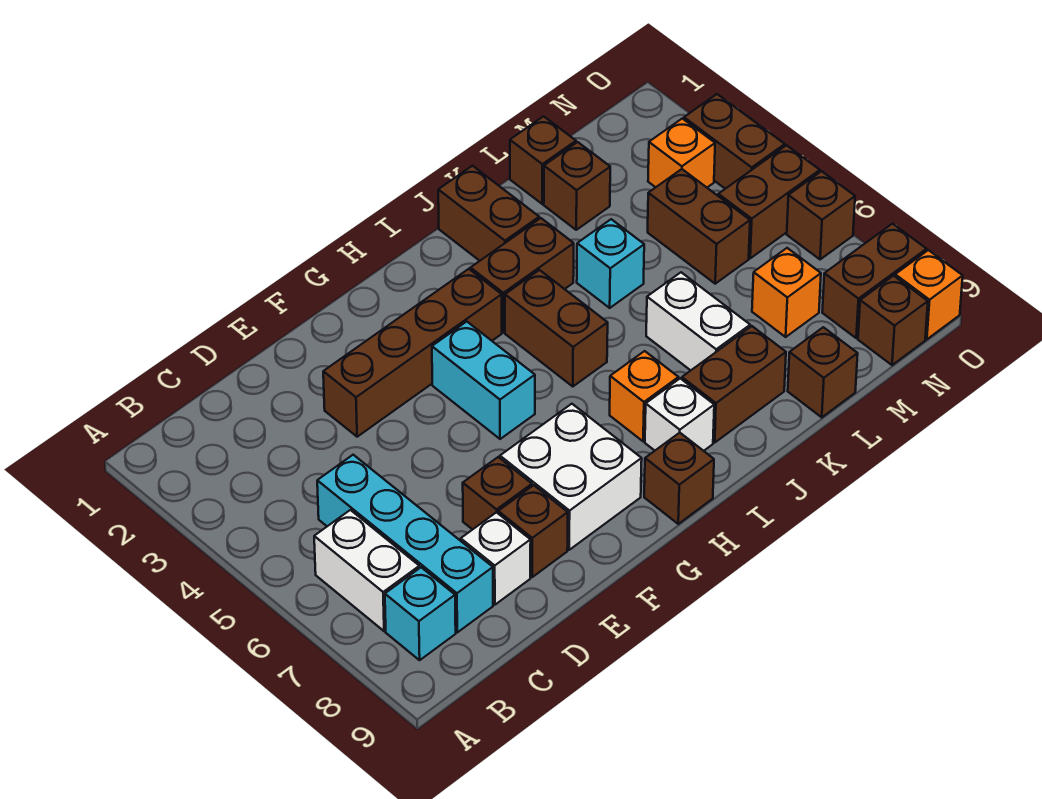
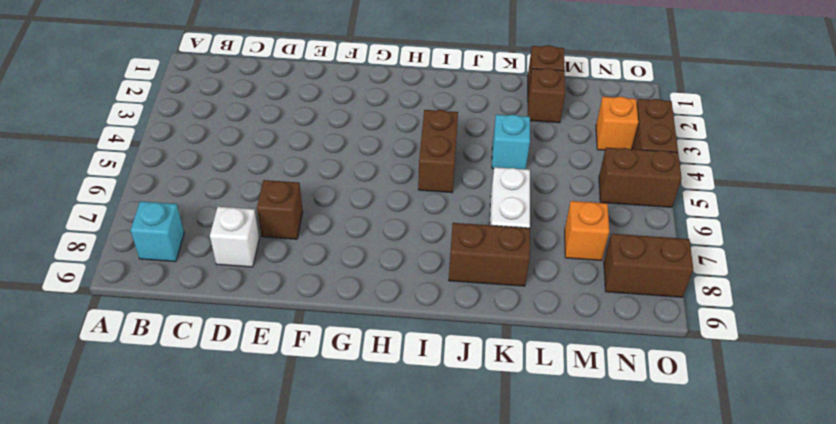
none -> white 1x2 brick [314,510,419,631]
none -> cyan 1x4 brick [317,455,493,632]
none -> brown 1x4 brick [323,269,502,437]
none -> brown 1x1 brick [498,485,568,577]

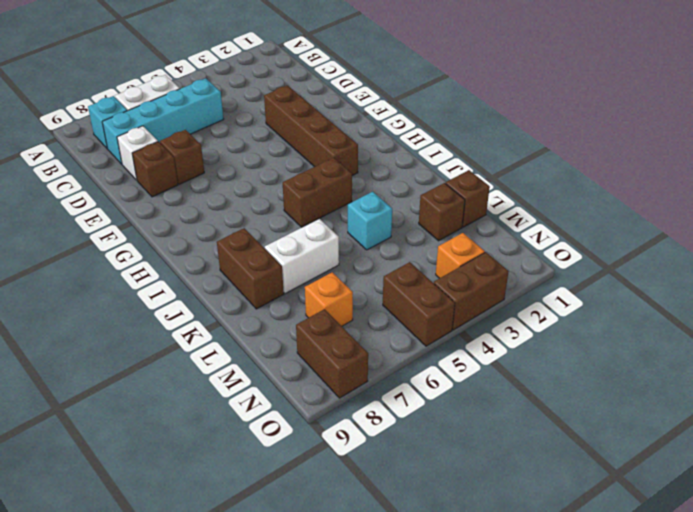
none -> white 2x2 brick [500,404,642,550]
none -> cyan 1x2 brick [432,322,535,439]
none -> brown 1x1 brick [644,433,714,524]
none -> brown 1x2 brick [471,218,574,333]

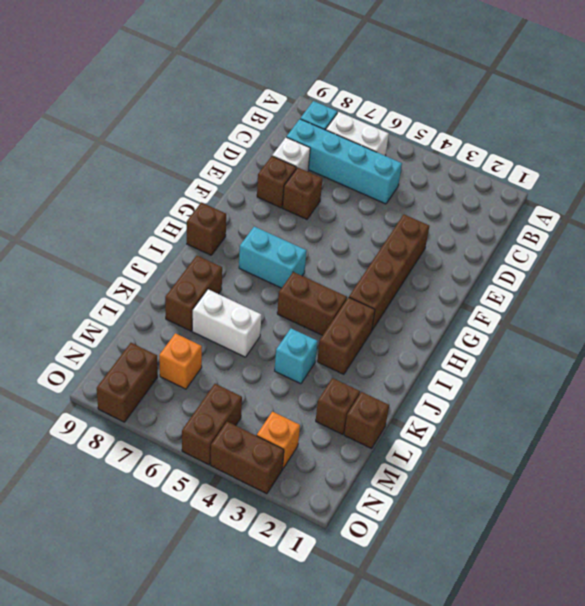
cyan 1x2 brick [239,227,306,288] -> cyan 1x2 brick moved to [432,322,535,439]
none -> white 2x2 brick [500,404,642,550]
none -> orange 1x1 brick [610,351,678,441]
none -> white 1x1 brick [645,378,714,451]
none -> brown 1x2 brick [438,166,539,261]

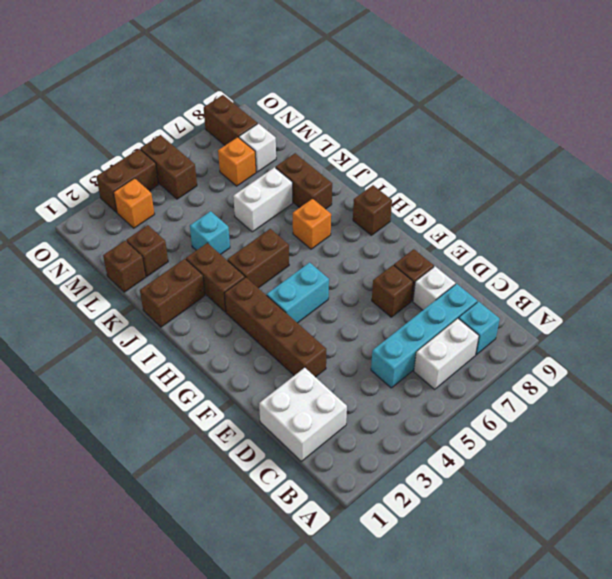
white 2x2 brick [259,368,347,461] -> white 2x2 brick moved to [500,404,642,550]
white 1x1 brick [239,124,276,172] -> white 1x1 brick moved to [645,378,714,451]
none -> brown 1x1 brick [788,327,858,417]
none -> brown 1x2 brick [648,169,750,284]
none -> brown 1x1 brick [858,276,928,365]
none -> brown 1x1 brick [787,171,855,259]

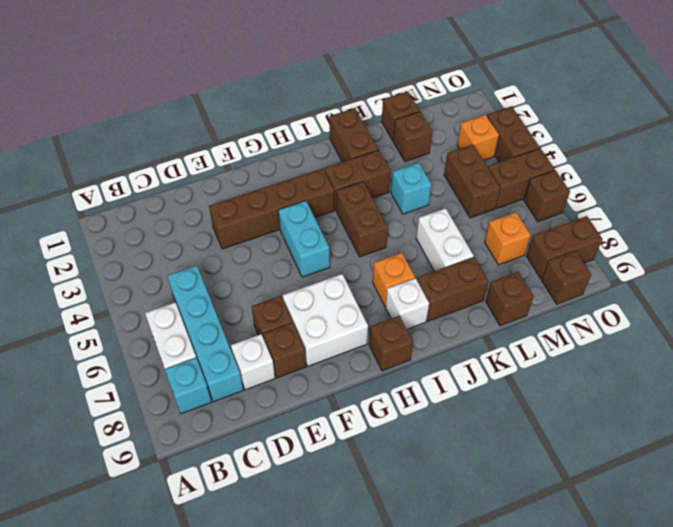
none -> orange 1x1 brick [895,250,963,339]

